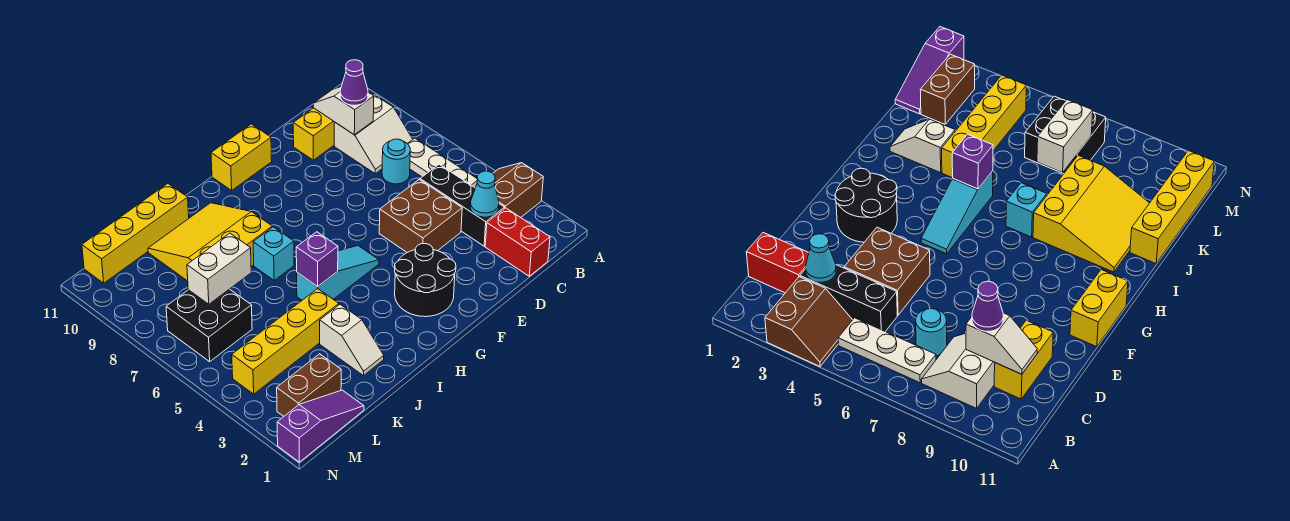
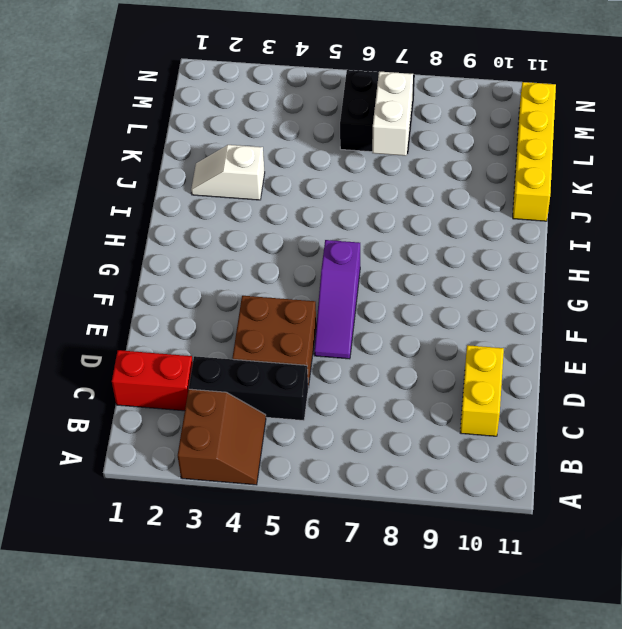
purple 1x3 slope [314,240,360,359] -> purple 1x3 slope moved to [277,390,364,462]
none -> white 1x3 plate [407,138,477,187]
none -> white 2x2 slope [334,94,413,174]
none -> cyan 1x1 round brick [382,139,410,184]

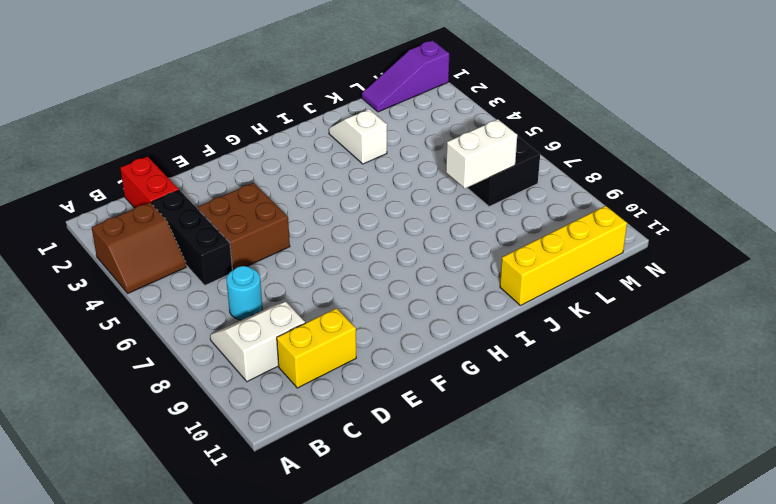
none -> white 1x3 plate [407,138,477,187]
none -> black 2x2 round brick [395,244,456,317]
none -> yellow 1x2 brick [211,124,272,190]

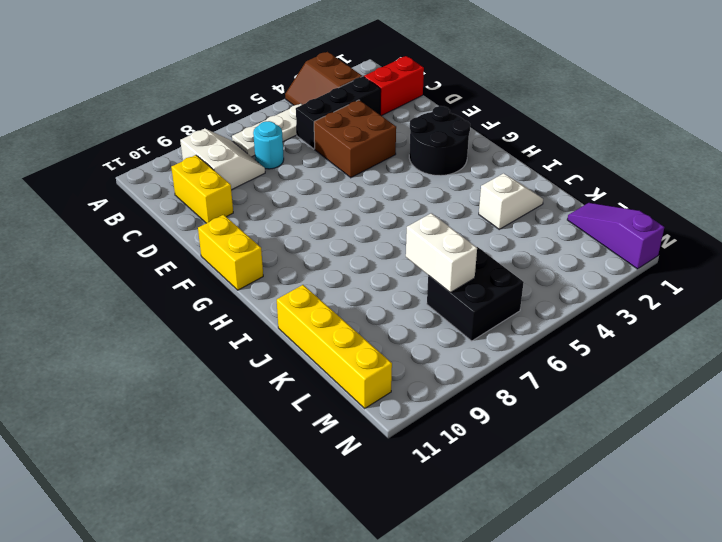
none -> cyan 1x3 slope [297,246,379,300]
none -> cyan 1x1 brick [253,227,294,280]
none -> yellow 3x3 slope [148,203,272,281]

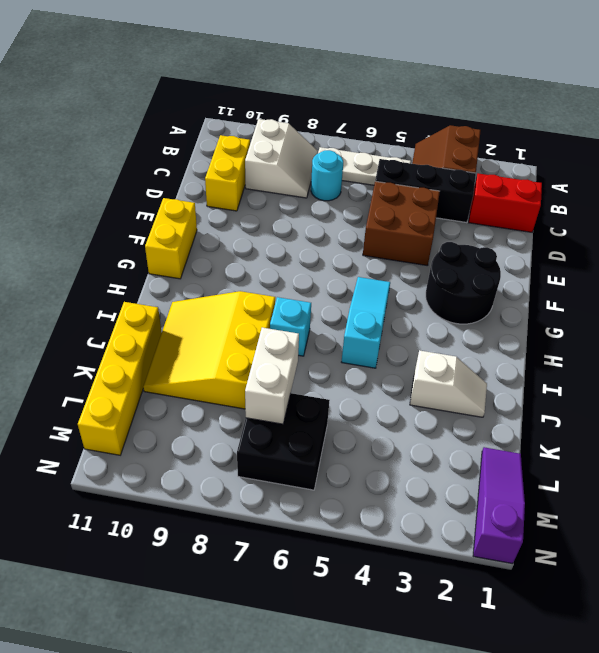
none -> yellow 1x4 brick [232,289,339,394]
none -> brown 1x2 brick [277,354,341,416]
none -> cyan 1x1 cone [470,171,499,217]

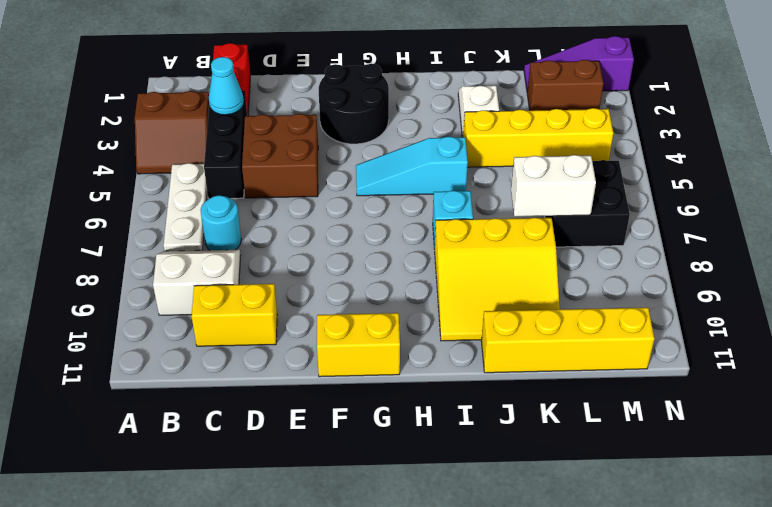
none -> white 1x2 slope [313,87,374,135]
none -> purple 1x1 brick [296,232,338,287]
none -> purple 1x1 cone [340,60,368,105]

